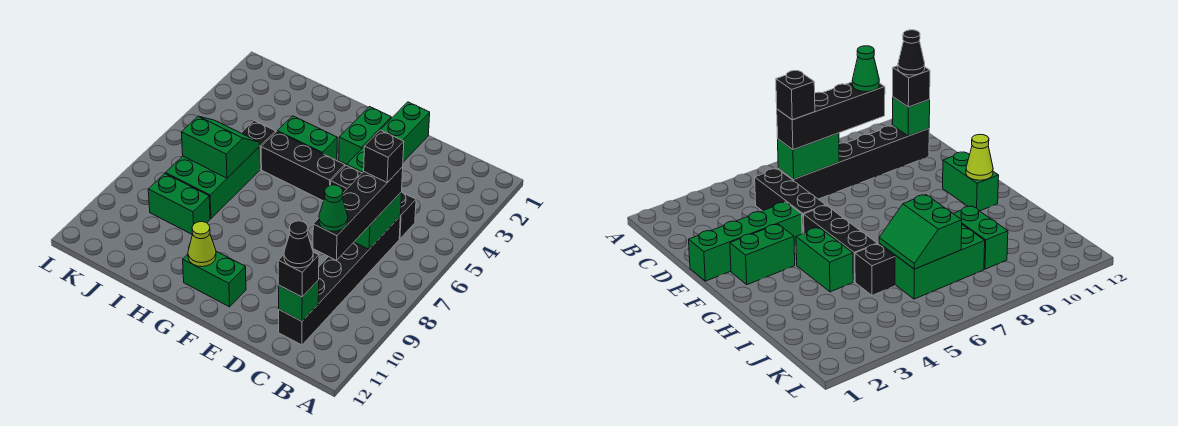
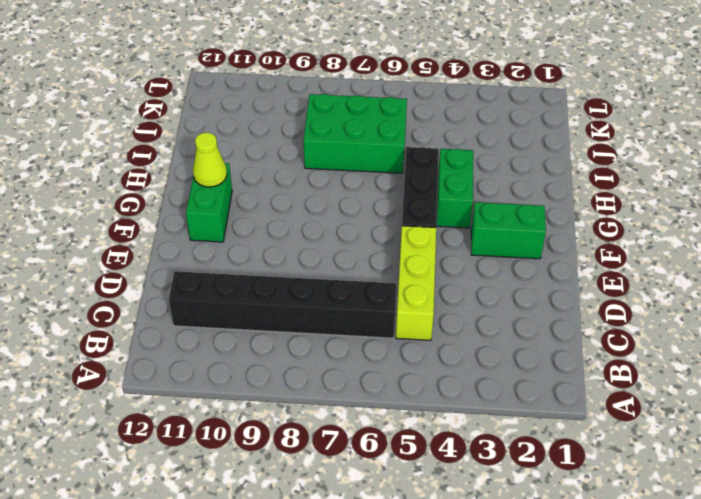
lime 1x3 brick [396,226,436,340] -> black 1x3 brick [331,165,416,239]
none -> green 1x4 brick [347,102,430,173]
none -> black 1x1 brick [242,121,276,169]
none -> green 1x2 brick [148,174,210,235]

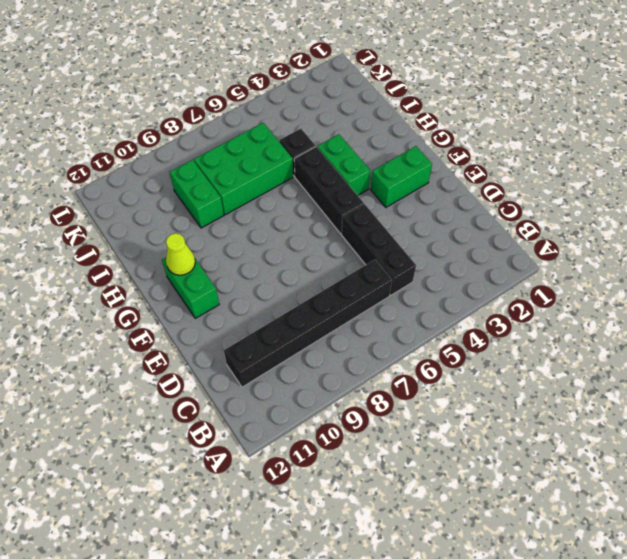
none -> green 1x4 brick [347,102,430,173]
none -> green 1x2 brick [354,192,402,249]
none -> green 1x1 brick [278,280,319,321]

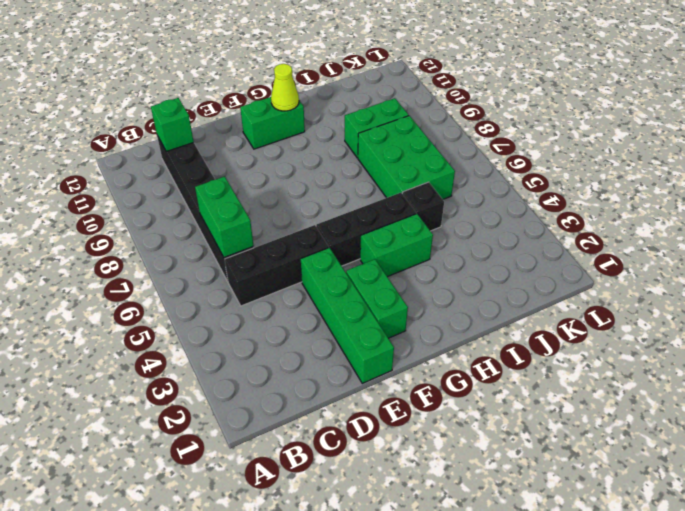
none -> green 2x2 slope [181,116,259,178]
none -> black 1x4 brick [313,167,403,260]
none -> black 1x1 brick [278,252,319,297]

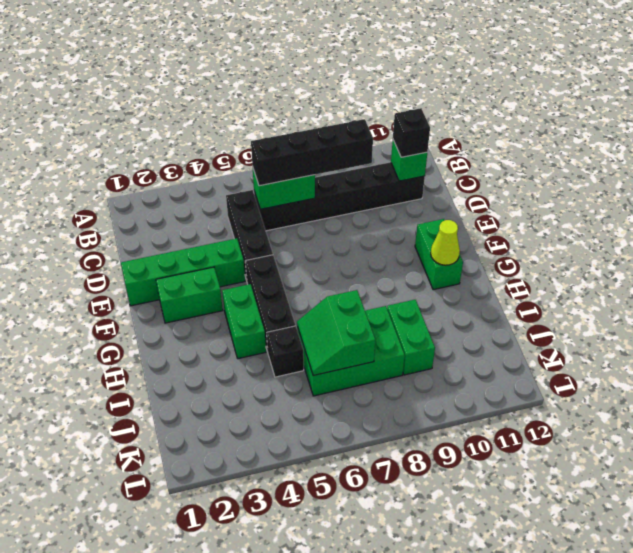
none -> black 1x1 brick [364,130,404,182]
none -> green 1x1 cone [319,185,348,232]
none -> black 1x1 cone [284,221,313,268]

